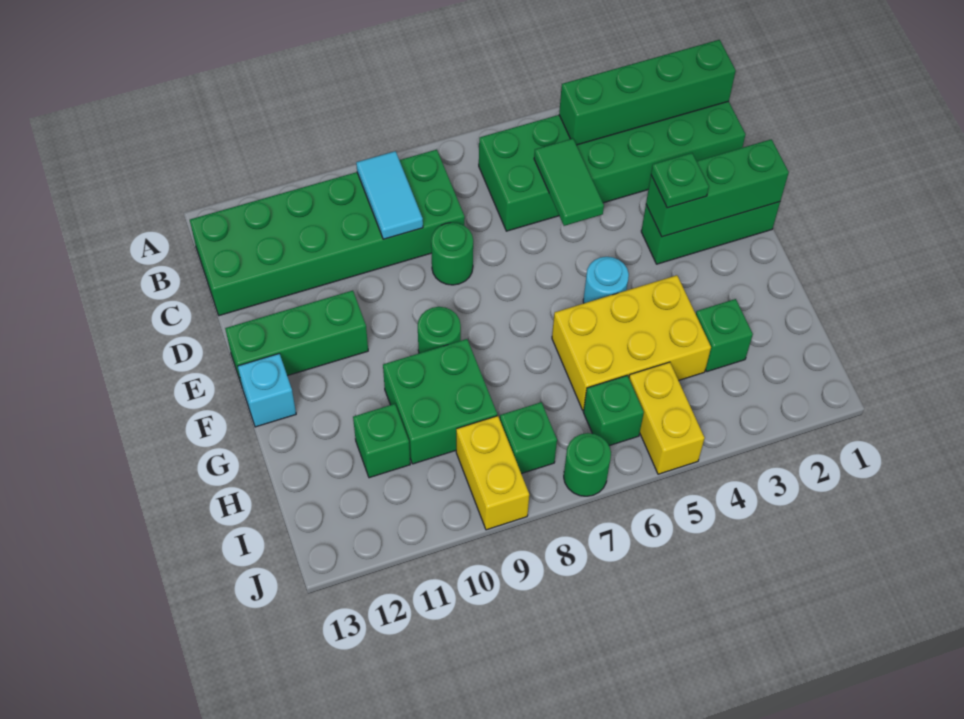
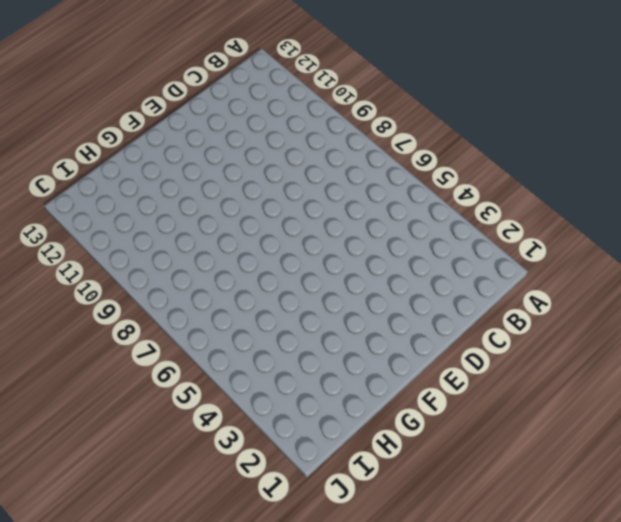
none -> green 2x6 brick [479,101,746,231]
none -> green 2x6 brick [190,150,465,316]
none -> green 1x1 round brick [431,223,473,285]

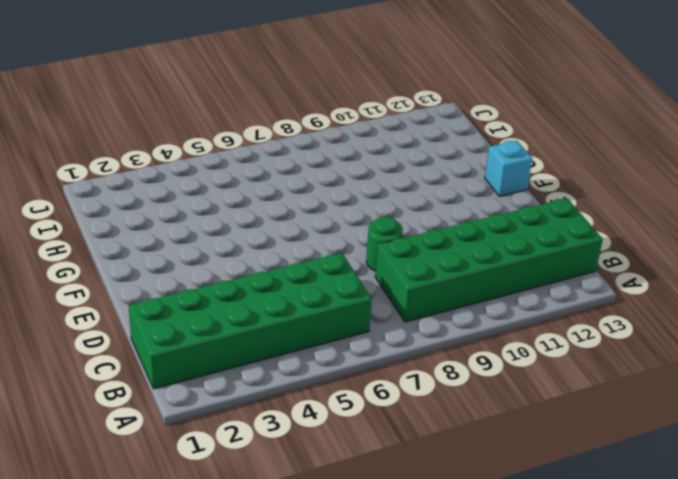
none -> green 1x3 brick [641,202,780,264]
none -> green 1x3 brick [225,291,368,385]
none -> cyan 1x1 round brick [583,257,629,303]

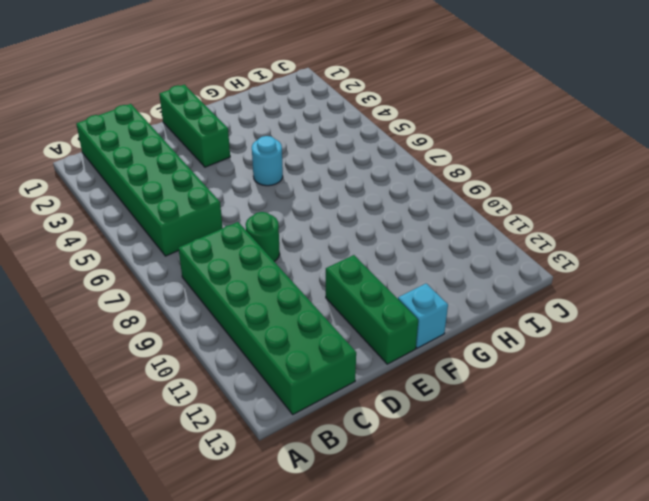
none -> green 1x1 round brick [418,307,461,353]
none -> yellow 2x3 brick [552,275,711,410]
none -> green 2x2 brick [383,339,497,464]

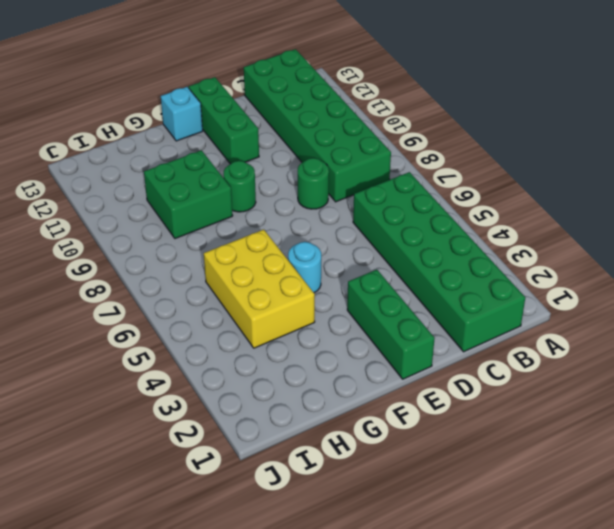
none -> green 1x1 brick [696,299,753,372]
none -> green 1x1 brick [353,404,410,478]
none -> yellow 1x2 brick [629,362,705,474]

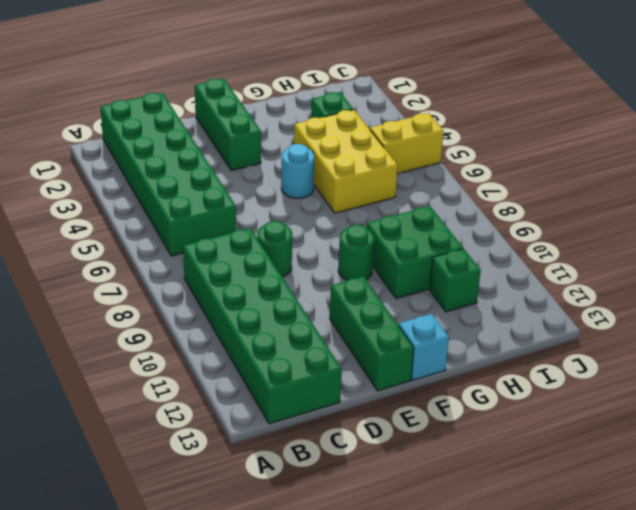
none -> green 1x1 brick [583,376,644,446]
none -> green 1x1 brick [500,402,557,474]
none -> yellow 1x2 brick [456,416,529,530]

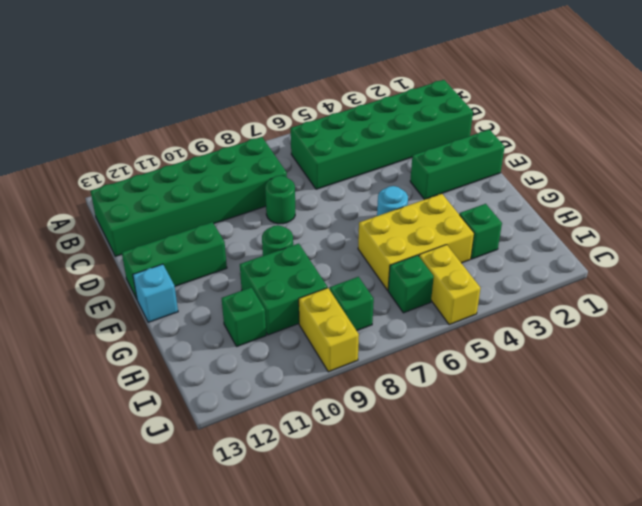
none -> green 1x1 round brick [564,433,611,496]
none -> green 1x4 brick [559,40,736,145]
none -> cyan 1x2 tile [356,151,423,239]

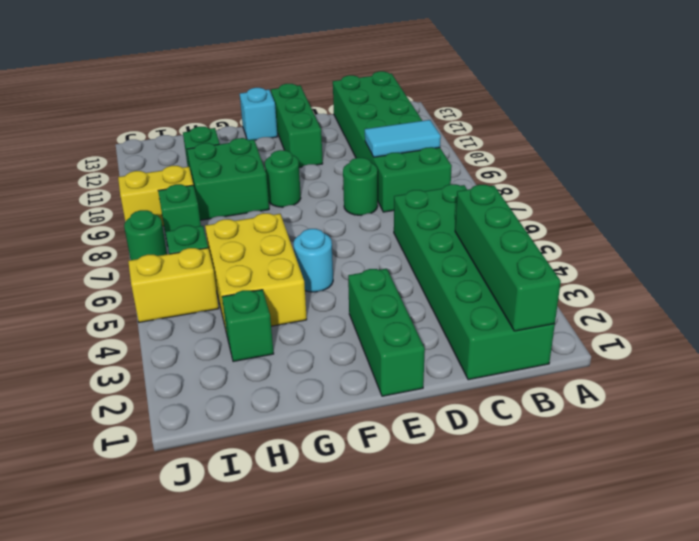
none -> green 1x2 tile [534,139,604,226]
none -> green 1x3 brick [646,139,789,237]
none -> green 1x1 plate [651,153,709,208]

